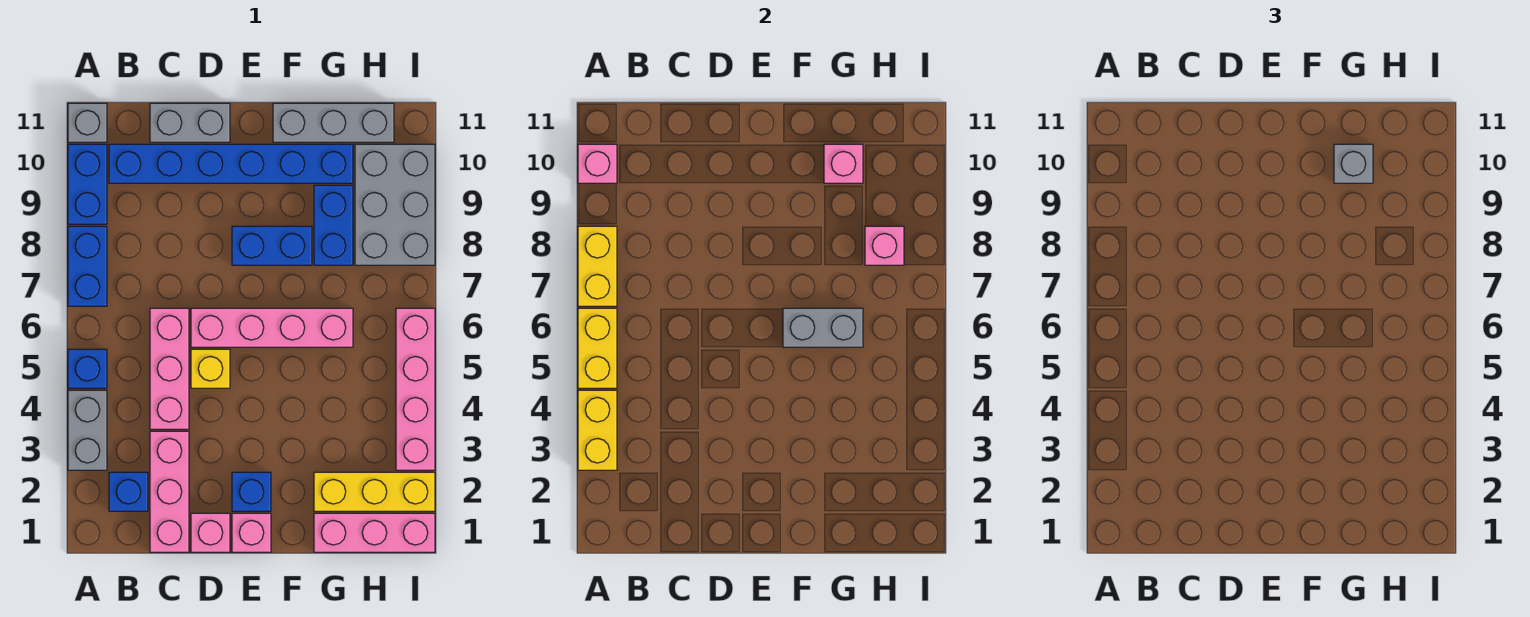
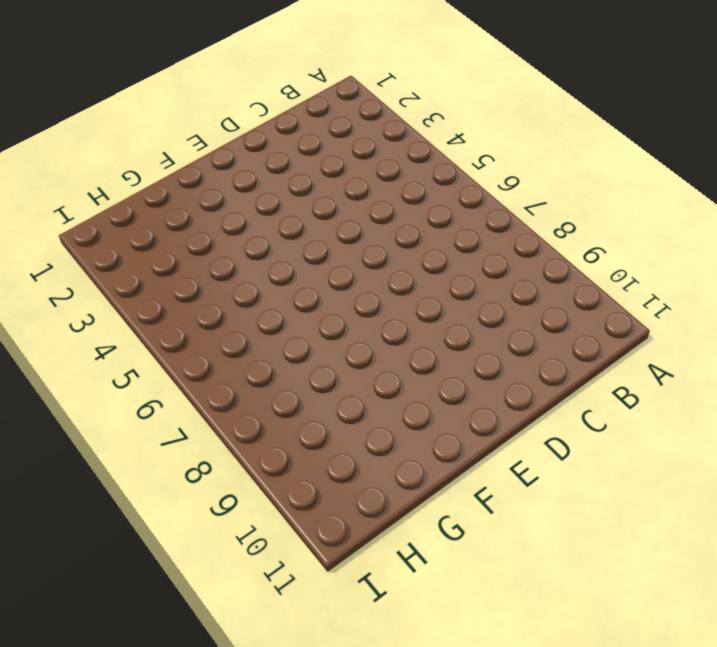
none -> grey 1x2 brick [68,390,107,470]
none -> blue 1x1 brick [68,349,107,388]
none -> blue 1x2 brick [68,226,107,306]
none -> blue 1x2 brick [68,144,107,224]

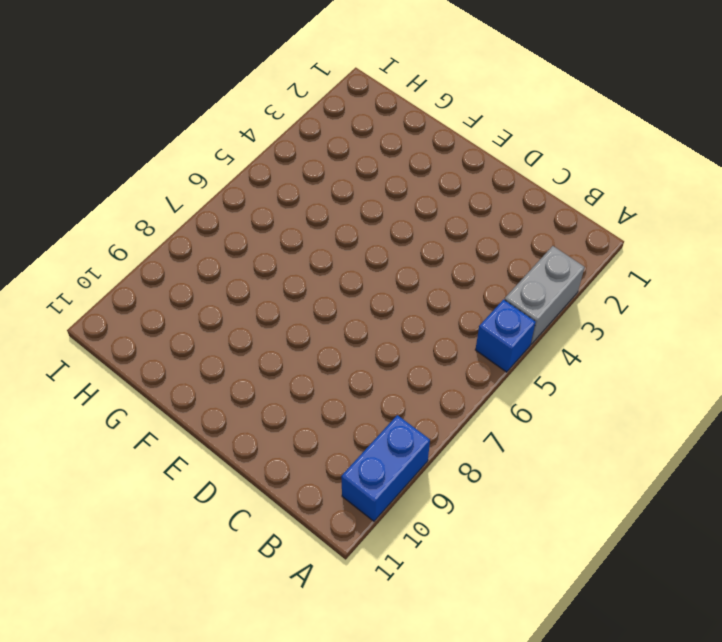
none -> blue 1x2 brick [68,226,107,306]
none -> grey 1x1 brick [68,103,107,142]
none -> blue 1x1 brick [109,472,148,511]
none -> blue 1x6 brick [109,144,353,183]

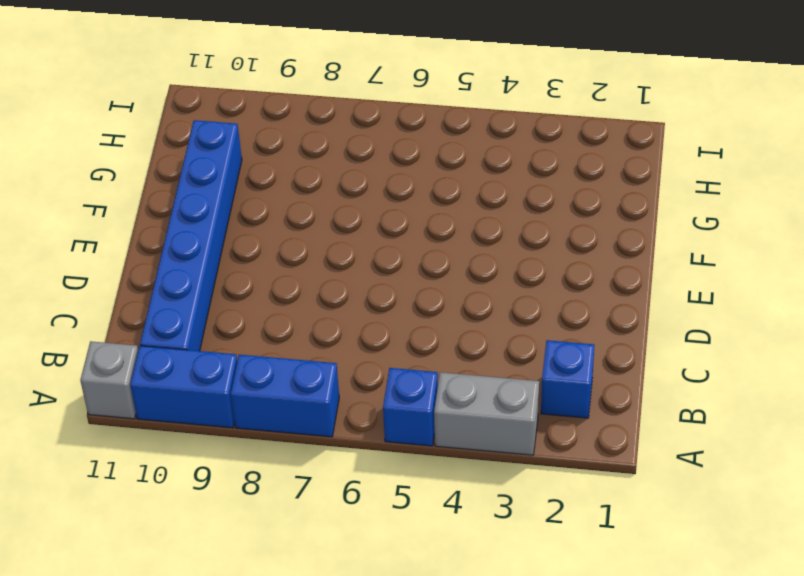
none -> pink 1x3 brick [150,431,189,552]
none -> pink 1x3 brick [150,308,189,429]
none -> grey 1x2 brick [150,103,230,142]
none -> pink 1x1 brick [191,513,230,552]

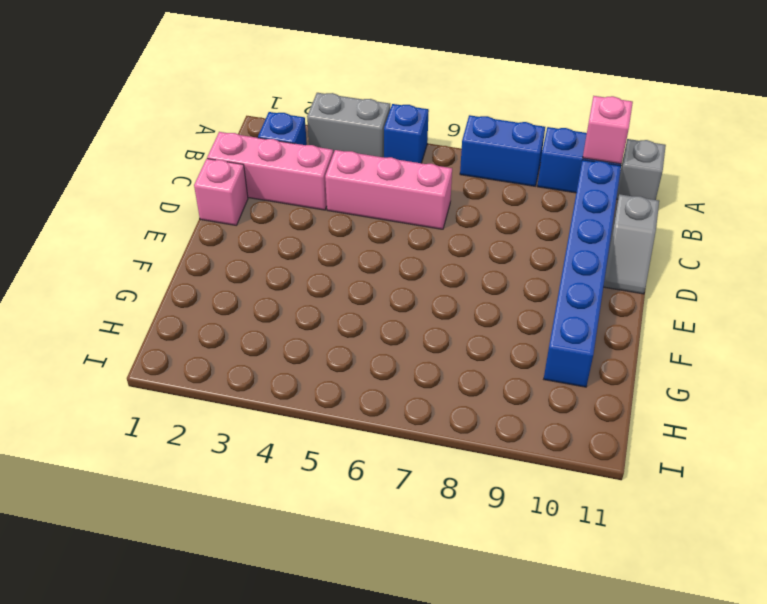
grey 1x2 slope [604,194,659,294] -> grey 1x2 brick [150,103,230,142]
none -> yellow 1x1 brick [191,349,230,388]
none -> pink 1x4 brick [191,308,353,347]
none -> pink 1x1 brick [232,513,271,552]
none -> blue 1x1 brick [232,472,271,511]

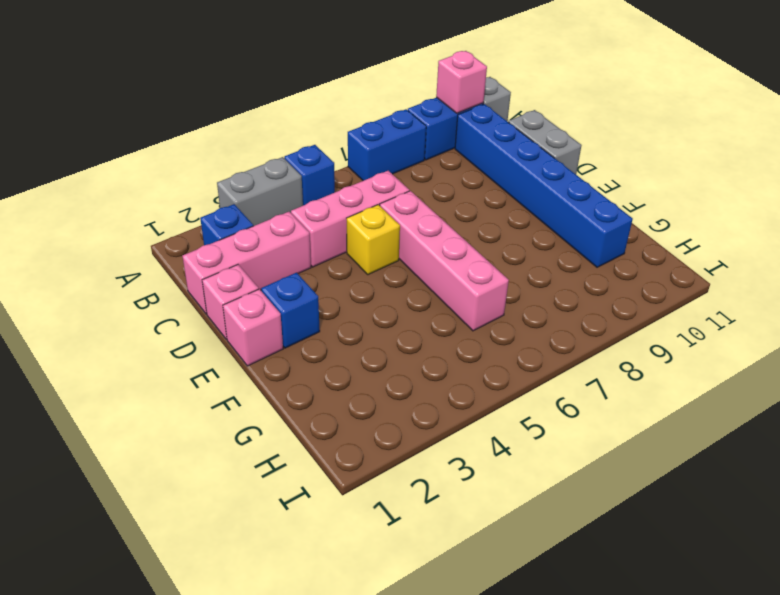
none -> blue 1x2 brick [232,226,312,265]
none -> grey 1x3 brick [273,103,394,142]
none -> pink 1x3 brick [314,513,435,552]
none -> yellow 1x3 brick [314,472,435,511]

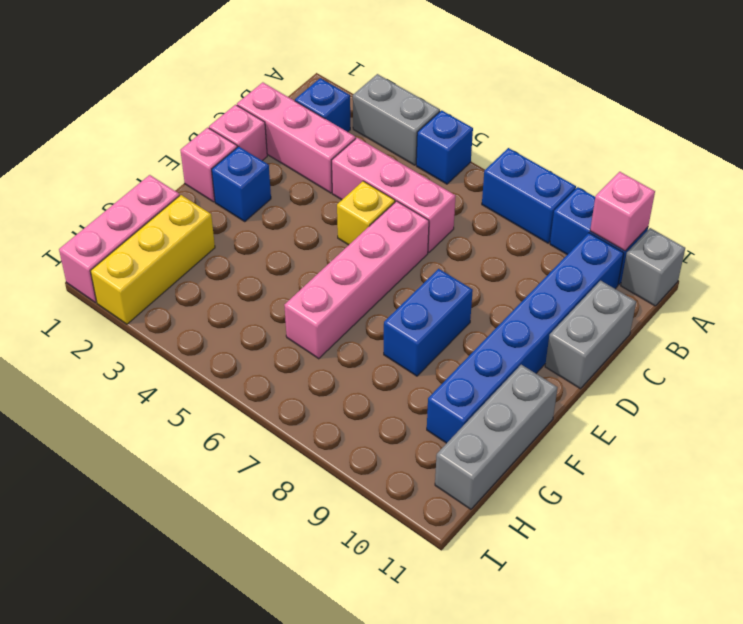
none -> blue 1x2 brick [314,185,353,265]
none -> grey 2x3 brick [355,144,435,265]
none -> pink 1x4 brick [396,308,435,470]
none -> yellow 1x2 brick [578,390,617,470]

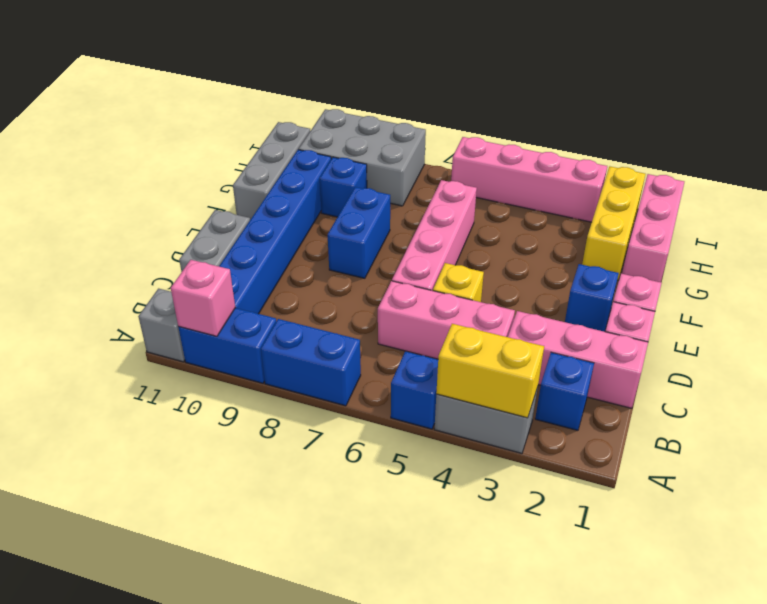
blue 1x1 brick [320,157,367,217] -> blue 1x2 brick [314,185,353,265]
none -> yellow 1x2 brick [578,308,617,388]
none -> yellow 1x2 brick [578,226,617,306]
none -> grey 1x2 brick [783,308,863,347]
none -> pink 1x1 brick [824,144,863,183]

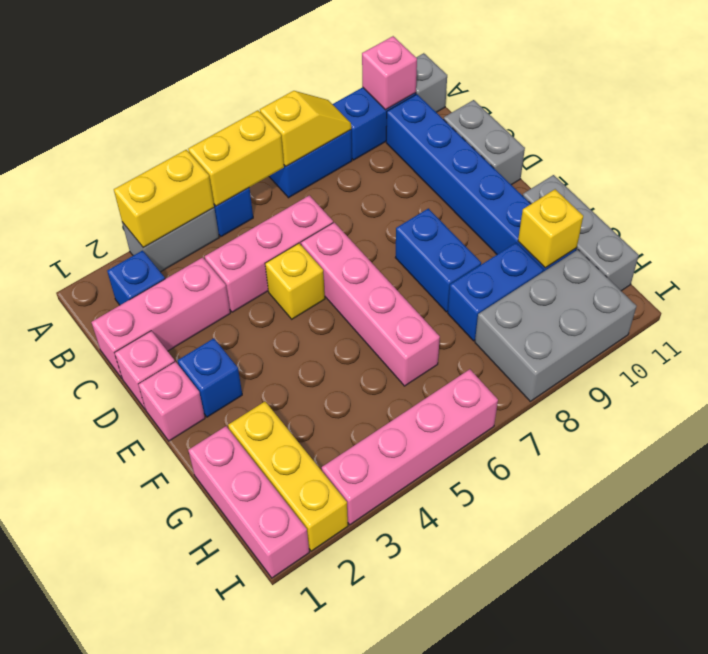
yellow 1x2 slope [260,91,351,166] -> yellow 1x2 brick [578,226,617,306]
yellow 1x1 brick [518,189,583,268] -> pink 1x1 brick [824,144,863,183]
none -> grey 1x2 brick [783,308,863,347]
none -> pink 1x1 brick [865,226,904,265]
none -> grey 1x1 brick [1334,144,1373,183]

